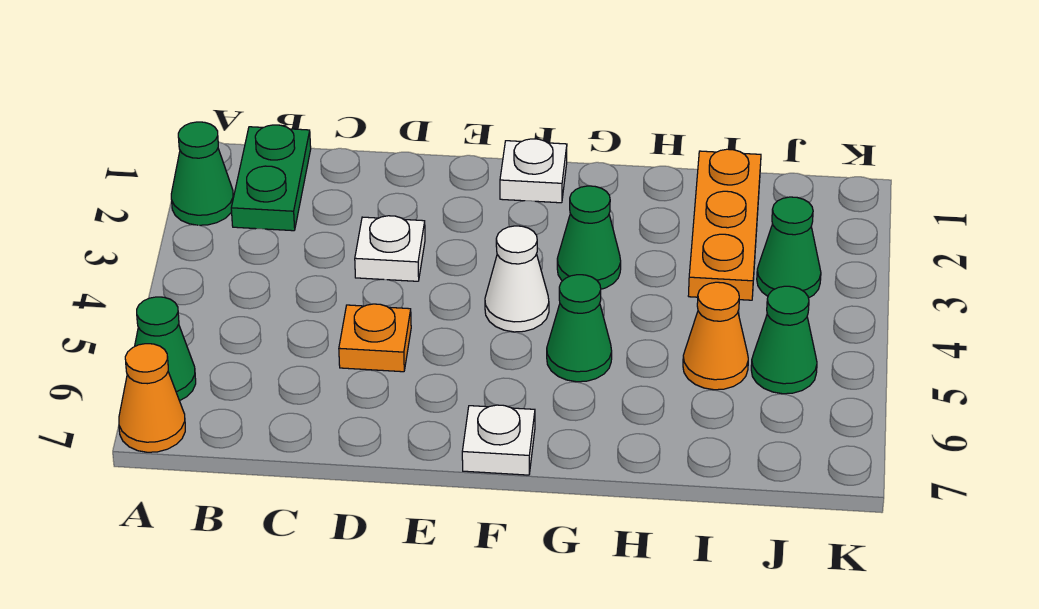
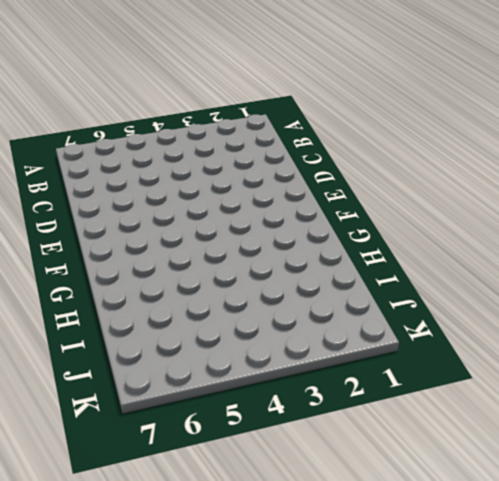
none -> green 1x1 cone [171,122,233,225]
none -> green 1x1 cone [135,297,196,401]
none -> orange 1x1 cone [119,344,185,452]

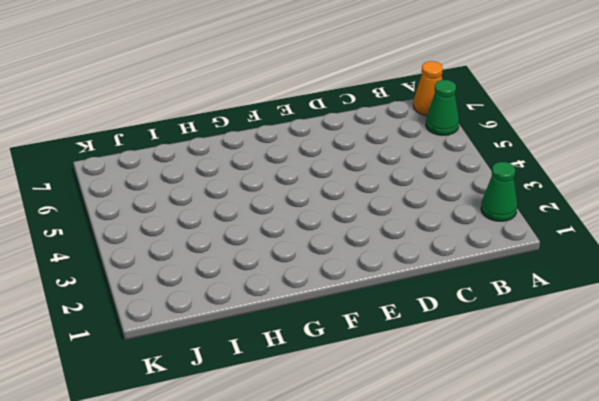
none -> green 1x2 plate [231,125,311,231]
none -> white 1x1 plate [355,216,425,281]
none -> orange 1x1 plate [339,304,411,372]

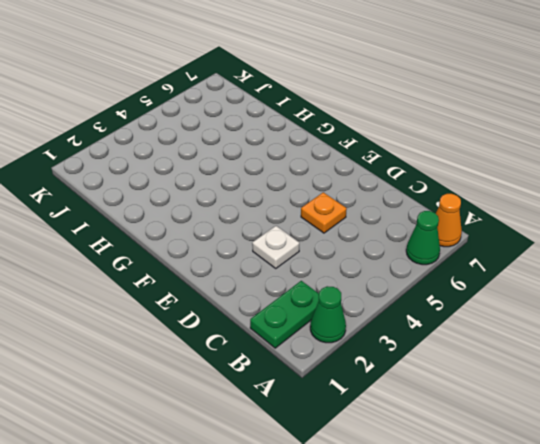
none -> white 1x1 plate [500,139,567,203]
none -> white 1x1 cone [485,226,549,332]
none -> white 1x1 plate [462,405,535,475]

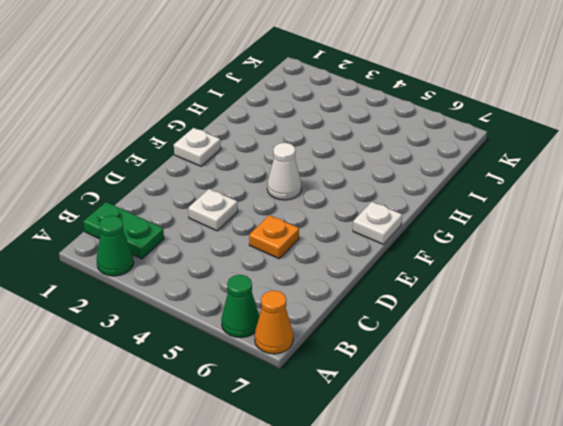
none -> green 1x1 cone [557,186,621,289]
none -> green 1x1 cone [547,275,612,382]
none -> orange 1x3 plate [688,149,761,300]

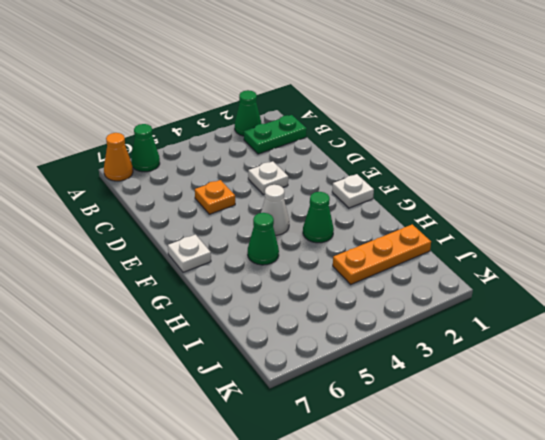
none -> orange 1x1 cone [683,282,748,390]
none -> green 1x1 cone [757,197,821,298]
none -> green 1x1 cone [751,286,817,394]

